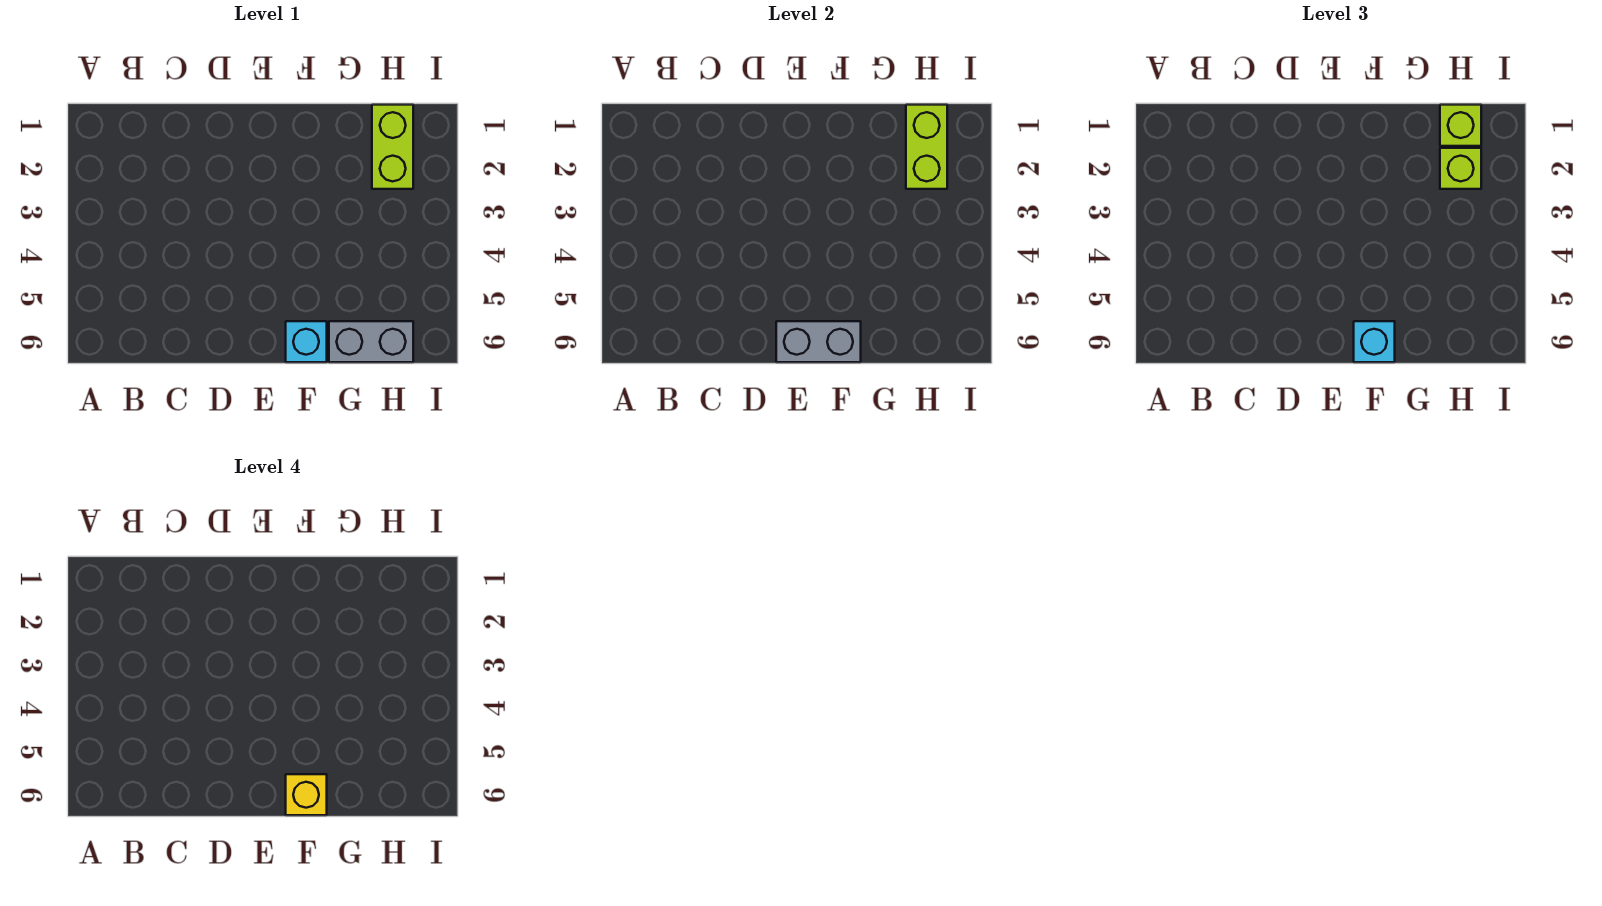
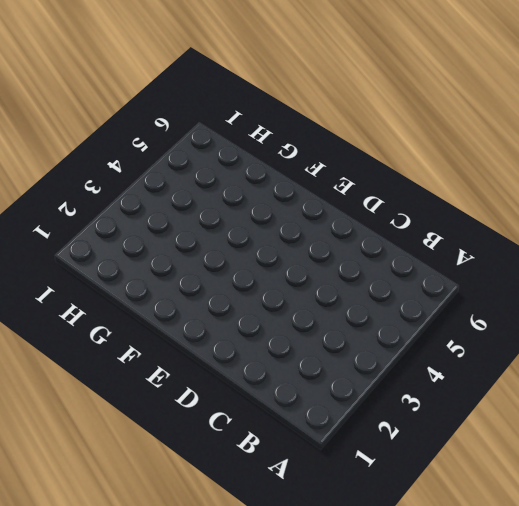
none -> cyan 1x1 brick [286,321,327,362]
none -> grey 1x2 brick [329,321,413,362]

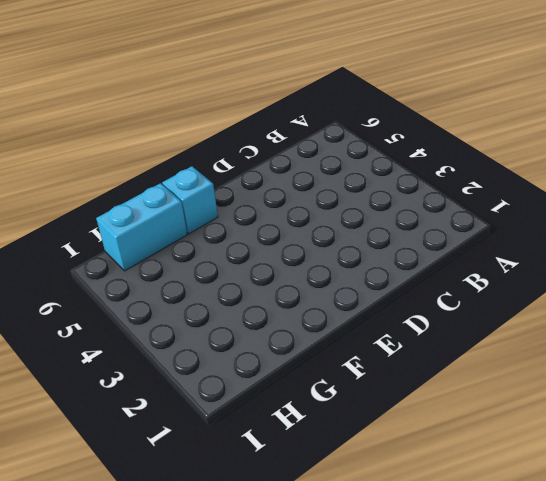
cyan 1x2 brick [96,183,187,271] -> grey 1x2 brick [329,321,413,362]
none -> lime 1x2 brick [372,105,413,189]
none -> grey 1x2 brick [776,321,861,362]

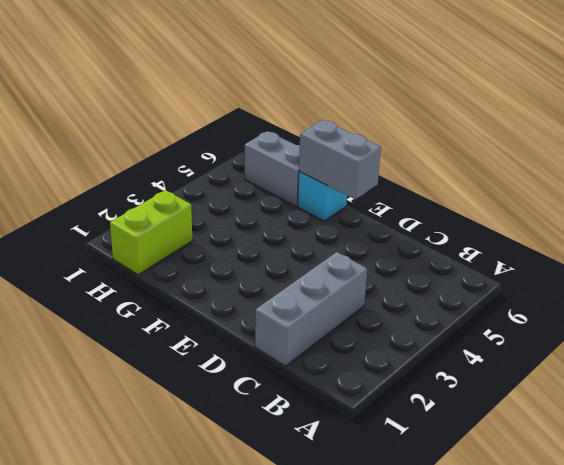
grey 1x3 brick [255,252,367,366] -> none
none -> lime 1x2 brick [906,105,947,189]
none -> cyan 1x1 brick [1354,321,1395,362]

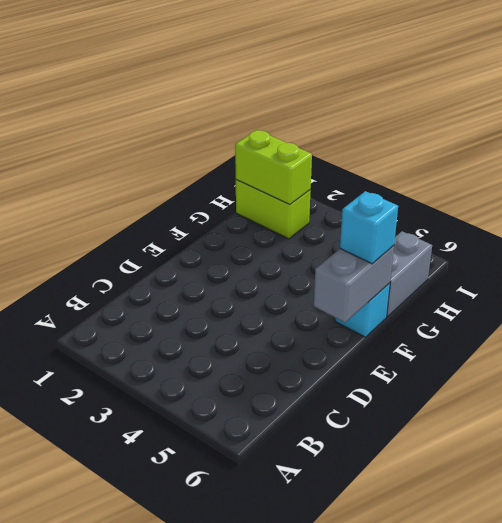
none -> lime 1x1 brick [1440,105,1481,146]
none -> lime 1x1 brick [1440,148,1481,189]

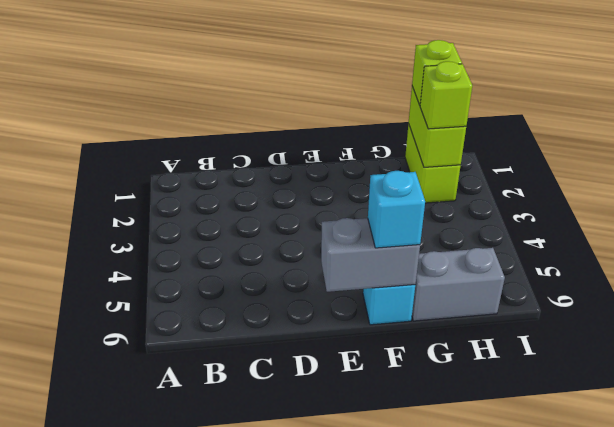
none -> yellow 1x1 brick [286,774,327,815]

